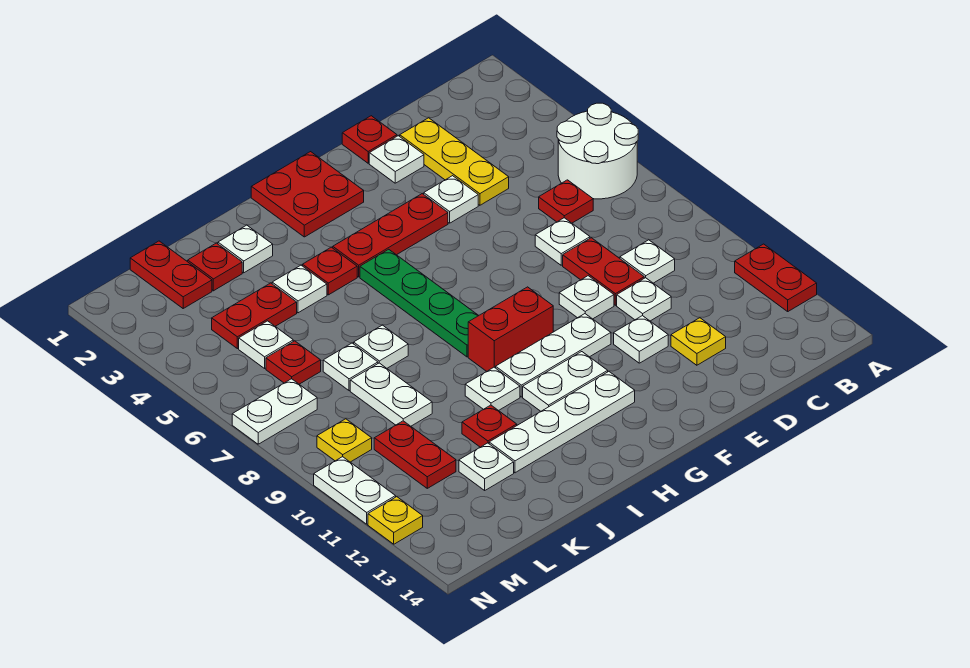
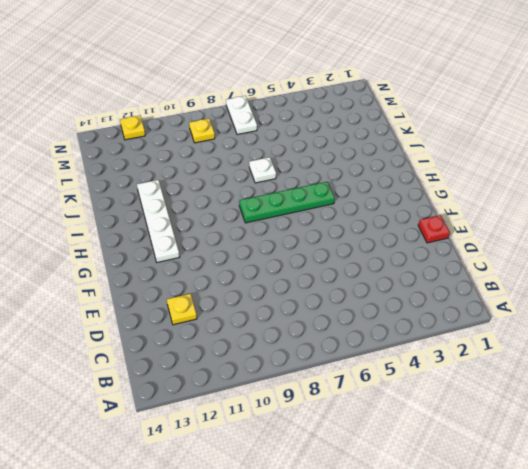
none -> white 2x2 round brick [557,103,638,199]
none -> red 1x2 plate [735,244,817,311]
none -> red 1x1 plate [539,180,593,223]
none -> white 1x1 plate [620,240,675,283]

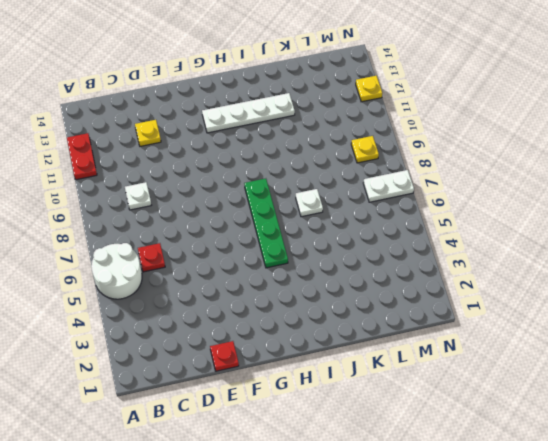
none -> yellow 1x3 plate [400,118,509,205]
none -> white 1x1 plate [535,218,590,265]
none -> red 1x2 plate [563,238,644,305]
none -> white 1x1 plate [617,278,671,321]

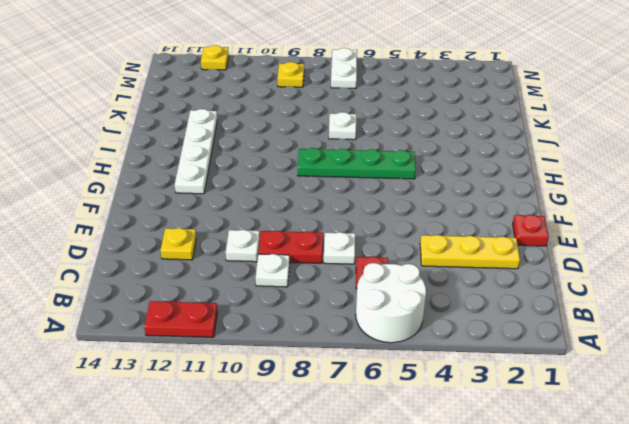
none -> white 1x1 plate [369,136,424,183]
none -> white 1x1 plate [424,176,478,223]
none -> white 1x1 plate [559,276,614,319]
none -> white 1x1 plate [614,316,668,363]

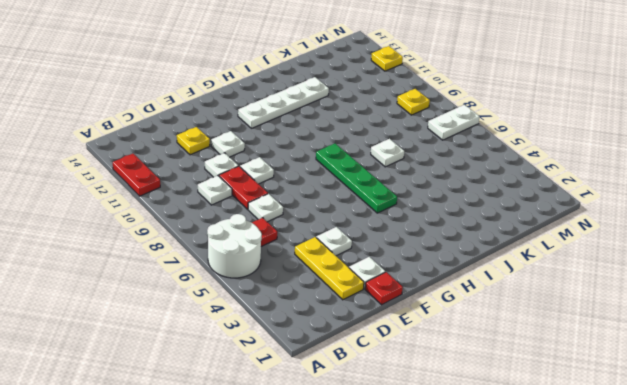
none -> red 1x3 plate [333,194,448,277]
none -> white 1x3 plate [496,314,611,397]
none -> red 2x2 plate [251,152,364,237]
none -> red 1x2 brick [468,287,553,371]

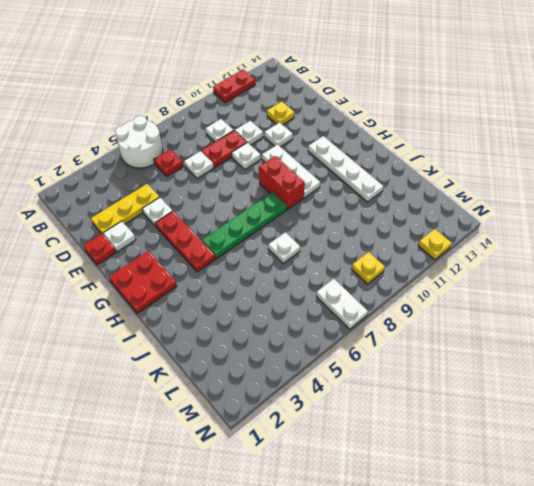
none -> white 1x2 plate [523,352,608,411]
none -> red 1x1 plate [303,247,357,295]
none -> white 1x1 plate [465,367,520,411]
none -> white 1x1 plate [218,225,273,273]

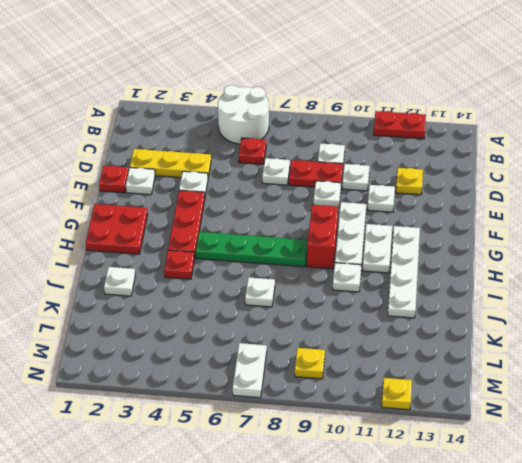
none -> white 1x1 plate [272,265,327,313]
none -> red 1x1 plate [462,405,517,447]
none -> red 1x1 plate [188,243,242,291]
none -> red 1x2 plate [212,283,297,349]

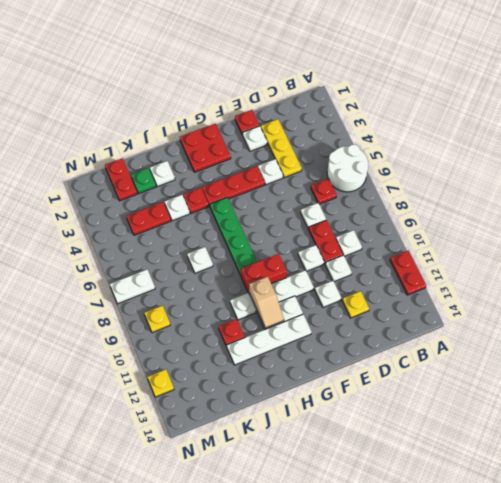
tan 1x2 slope [249,277,284,328] -> none
green 1x1 plate [131,168,156,194] -> red 1x1 plate [188,243,242,291]
none -> white 1x1 plate [323,343,378,391]
none -> white 1x2 plate [350,363,432,426]
none -> white 1x1 plate [459,443,514,490]
none -> white 1x1 plate [239,321,293,368]

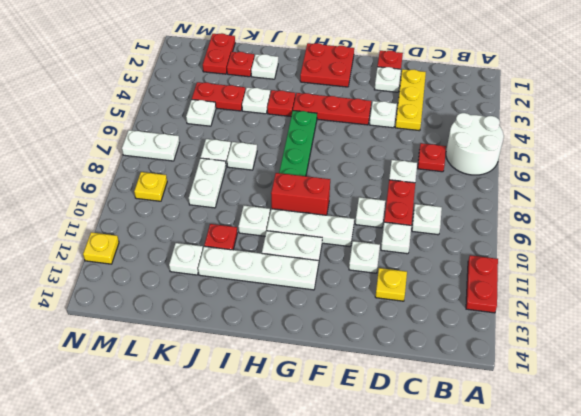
none -> red 1x1 plate [266,341,321,384]
none -> red 1x2 plate [374,421,456,488]
none -> white 1x2 plate [314,457,396,524]

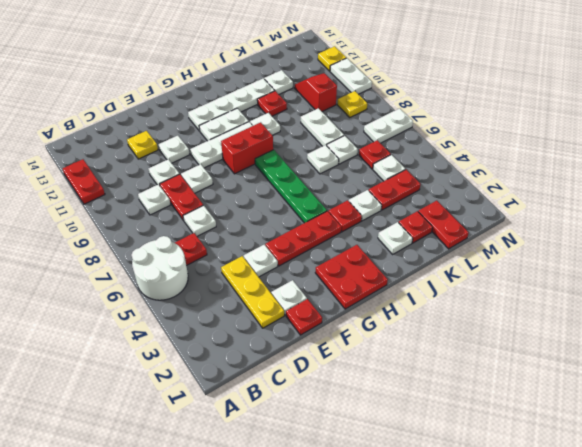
red 1x2 slope [295,73,337,111] -> red 1x2 plate [374,421,456,488]

